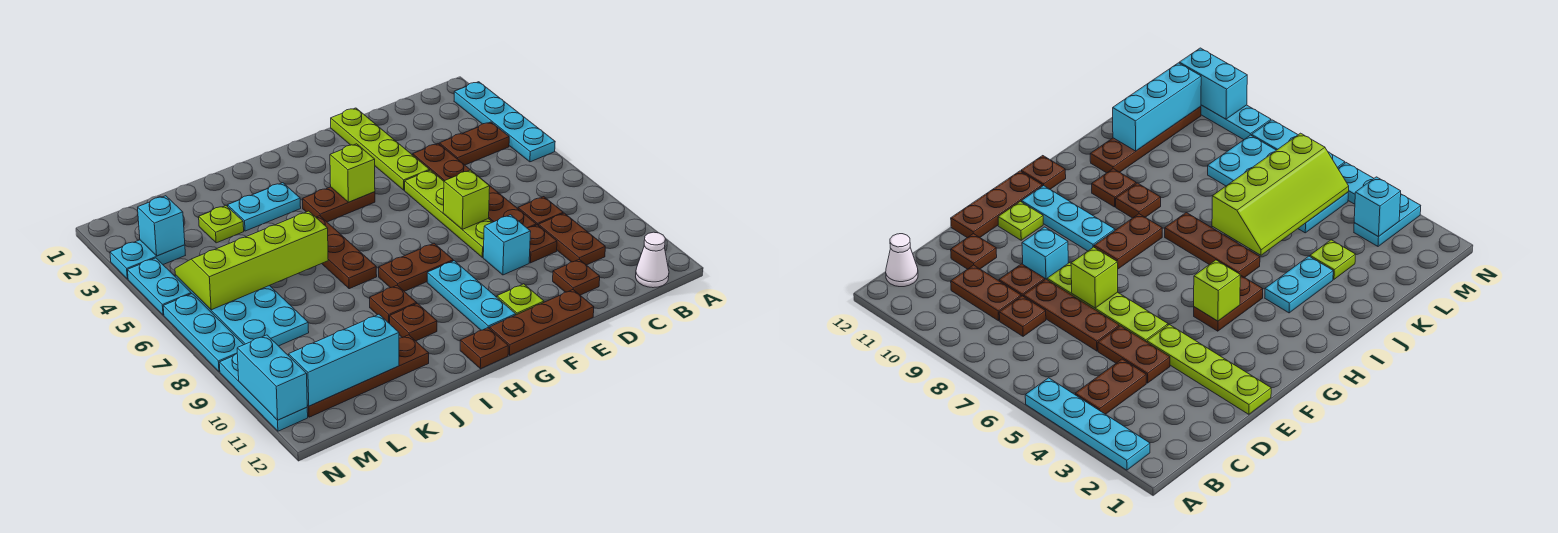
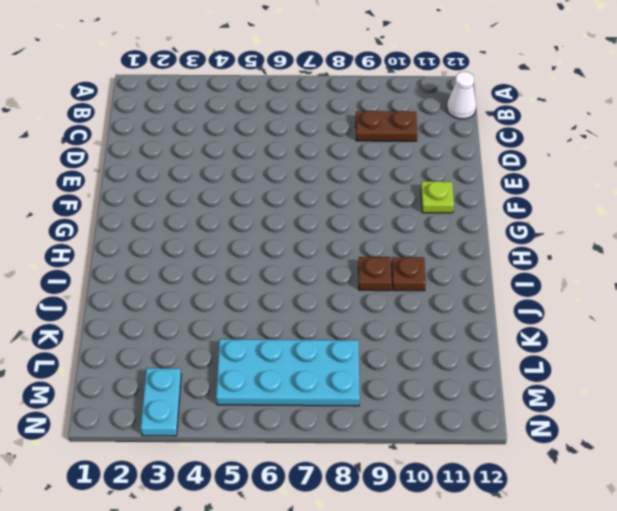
none -> cyan 1x4 plate [454,82,555,162]
none -> brown 1x2 plate [440,122,509,165]
none -> brown 1x1 plate [518,197,563,226]
none -> brown 1x2 plate [413,144,474,181]

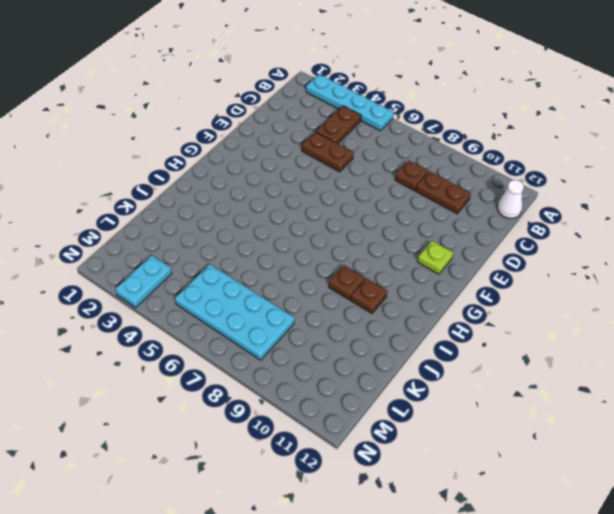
none -> brown 1x3 plate [478,176,536,228]
none -> brown 1x1 plate [528,225,557,263]
none -> brown 1x1 plate [553,259,600,295]
none -> lime 1x4 plate [331,108,430,190]

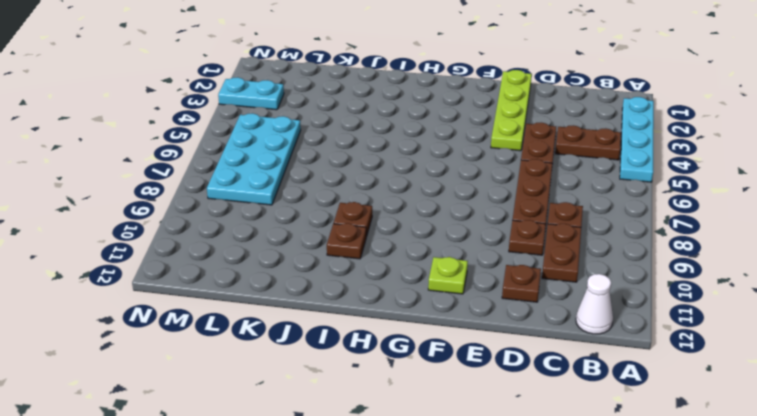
none -> lime 1x4 plate [405,170,492,257]
none -> cyan 1x1 brick [483,215,531,275]
none -> brown 1x3 plate [489,290,594,355]
none -> brown 1x2 plate [303,187,375,222]

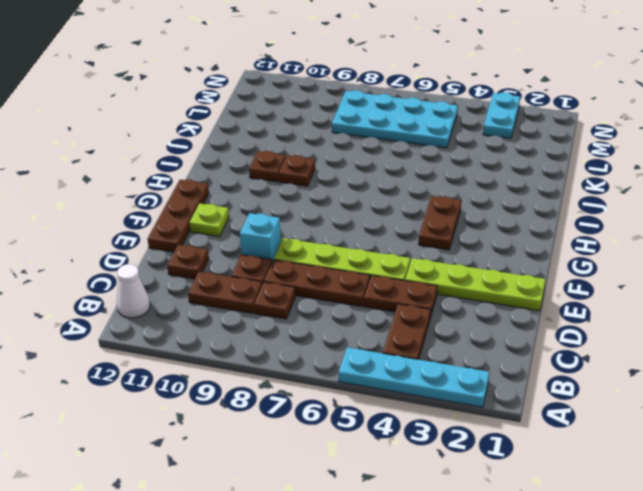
none -> brown 1x2 plate [379,243,453,291]
none -> cyan 1x3 plate [427,261,516,330]
none -> brown 1x1 plate [460,328,508,369]
none -> cyan 1x2 plate [228,183,301,231]

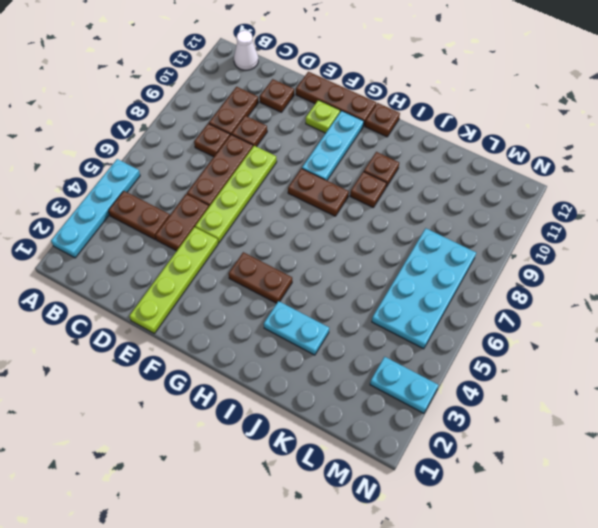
none -> cyan 1x1 brick [483,215,531,275]
none -> brown 1x3 plate [316,216,377,289]
none -> brown 1x4 plate [307,335,429,417]
none -> lime 1x1 plate [199,205,244,243]

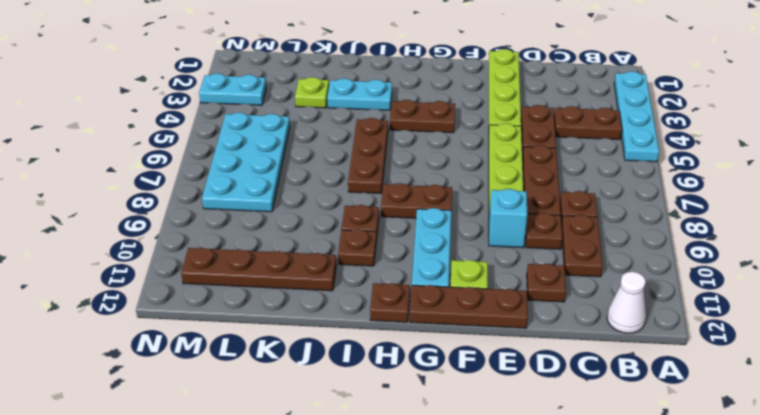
none -> cyan 1x2 plate [128,258,191,315]
none -> cyan 1x3 plate [163,294,244,372]
none -> cyan 1x3 plate [219,354,308,431]
none -> lime 1x1 brick [443,170,490,229]

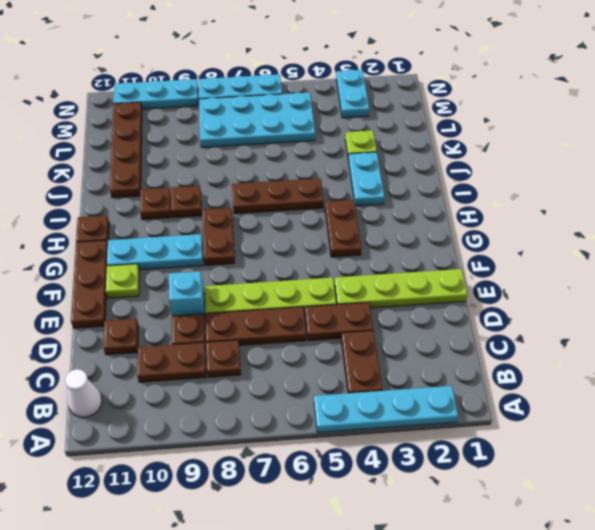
none -> cyan 1x2 plate [128,258,191,315]
none -> lime 1x1 brick [443,170,490,229]
none -> lime 1x1 brick [330,144,375,202]
none -> lime 2x4 slope [175,211,328,310]

